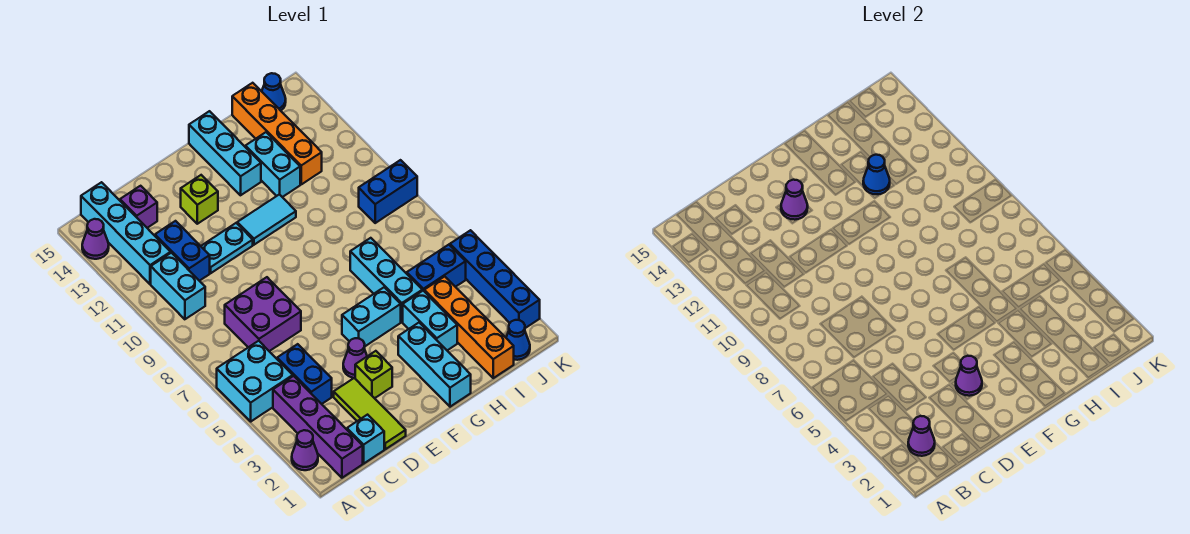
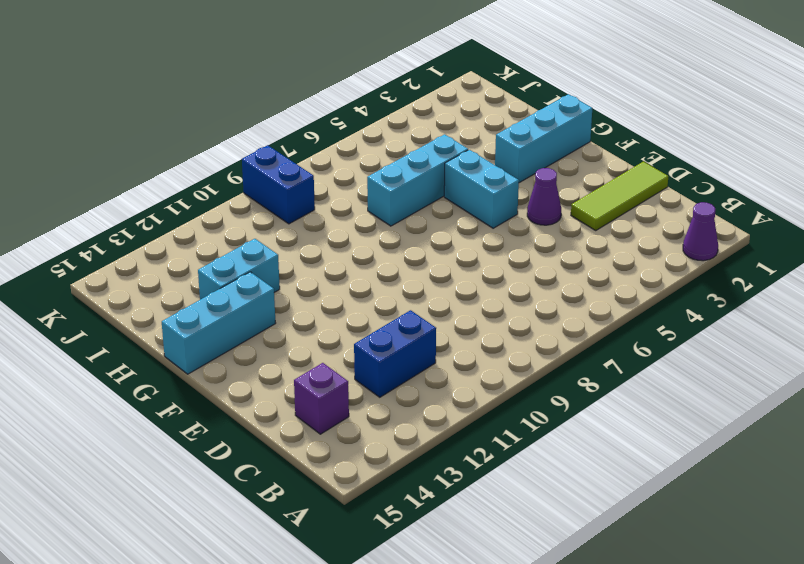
none -> cyan 2x2 brick [217,341,293,421]
none -> purple 1x1 cone [82,219,109,259]
none -> purple 1x4 brick [273,376,363,478]
none -> cyan 1x2 brick [151,253,205,319]

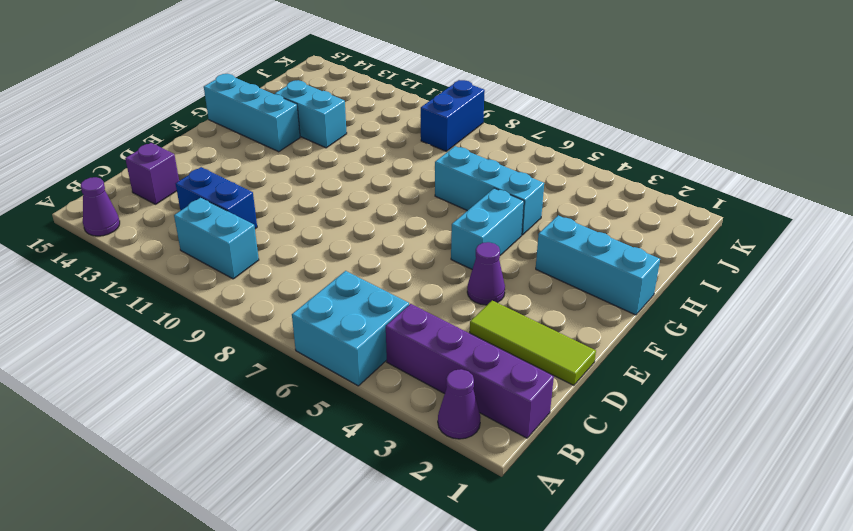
none -> cyan 1x4 brick [81,182,171,284]
none -> cyan 1x1 brick [347,415,384,463]
none -> blue 1x2 brick [277,344,332,404]
none -> purple 2x2 brick [225,277,301,351]

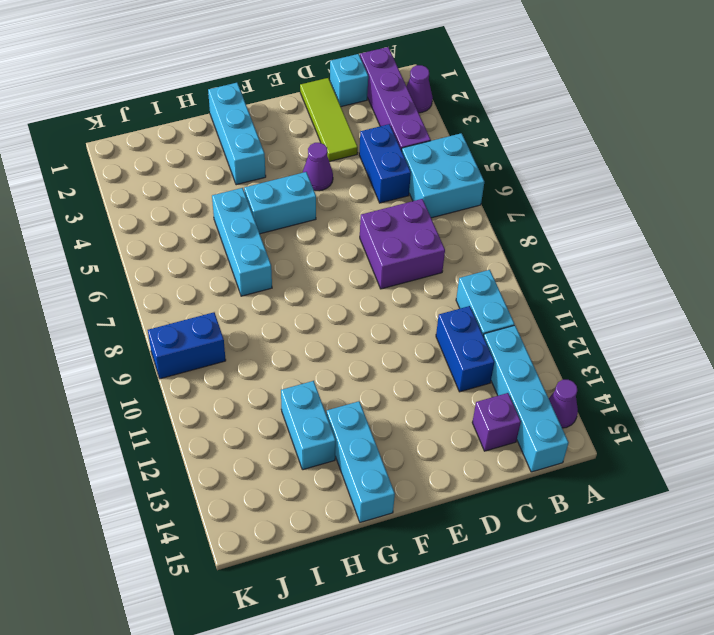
none -> cyan 1x2 plate [201,223,253,273]
none -> lime 1x1 brick [355,351,392,398]
none -> lime 1x1 brick [181,175,218,224]
none -> cyan 1x2 tile [237,194,296,245]

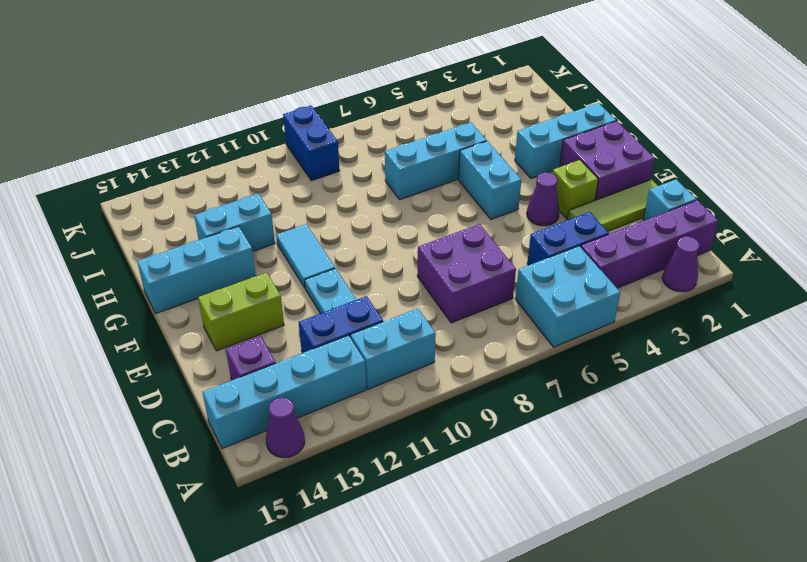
purple 2x2 brick [560,121,655,200] -> none
lime 1x2 brick [198,273,284,351] -> lime 1x1 brick [181,175,218,224]
none -> cyan 1x2 brick [403,291,457,350]
none -> orange 1x4 brick [424,276,514,378]
none -> blue 1x2 brick [407,245,466,291]
none -> orange 1x4 brick [232,83,322,184]

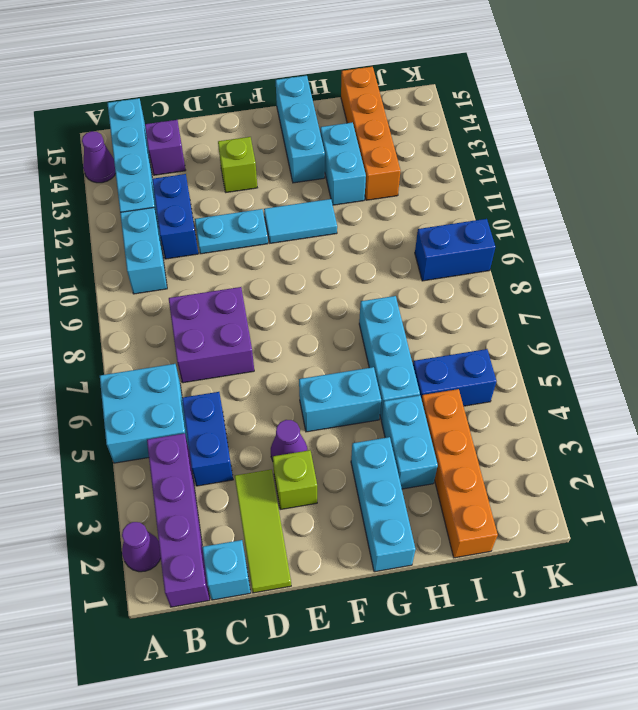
none -> blue 1x1 cone [506,320,530,360]
none -> blue 1x1 cone [262,73,286,111]
none -> blue 1x4 brick [450,230,540,328]
none -> purple 1x1 cone [908,416,935,456]

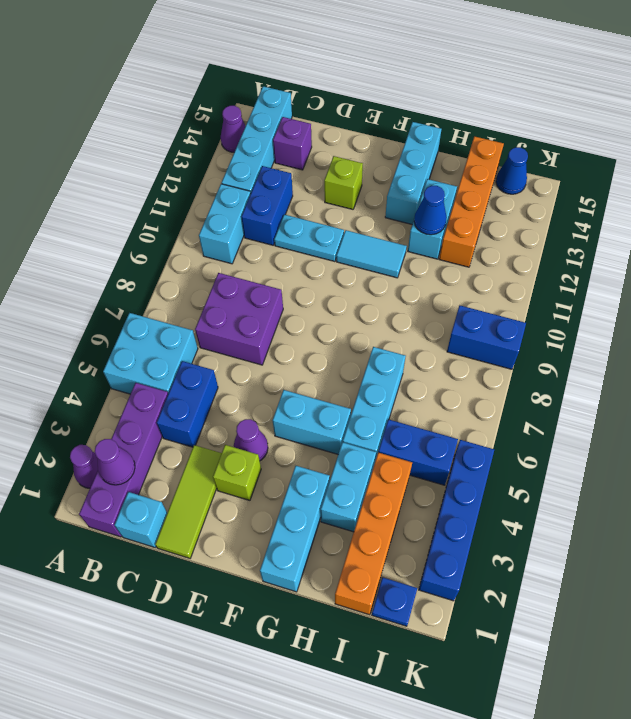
blue 1x1 plate [372,577,417,626] -> blue 1x1 cone [506,320,530,360]
none -> purple 1x1 cone [956,356,982,396]
none -> purple 1x1 cone [781,180,808,220]

